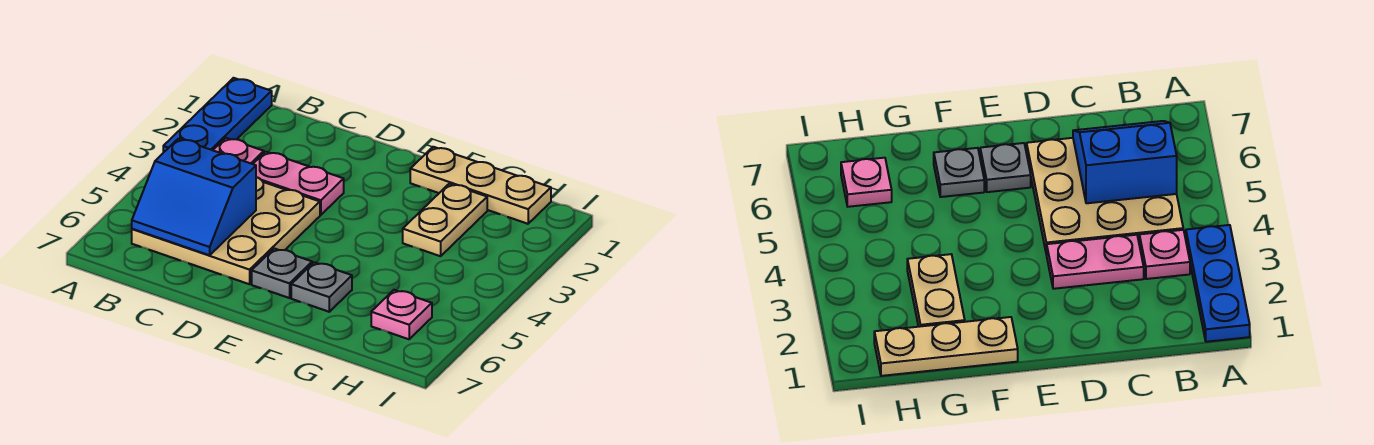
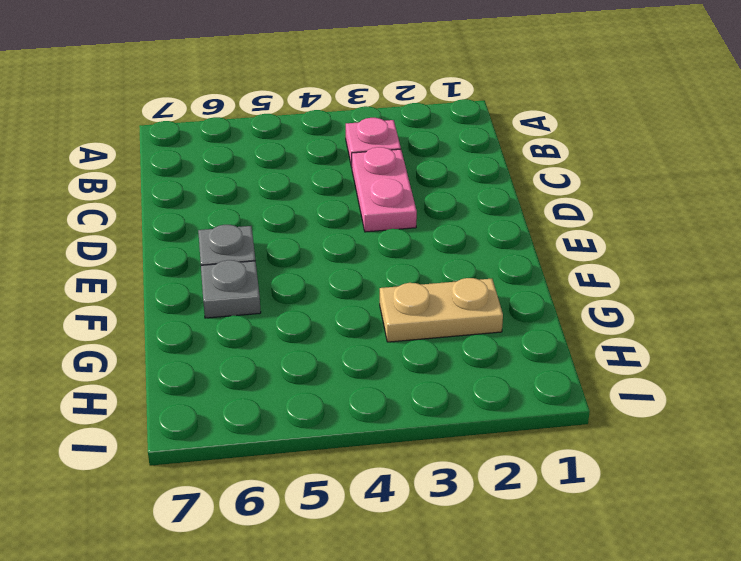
none -> blue 1x3 plate [163,78,272,153]
none -> tan 3x3 plate [132,177,320,284]

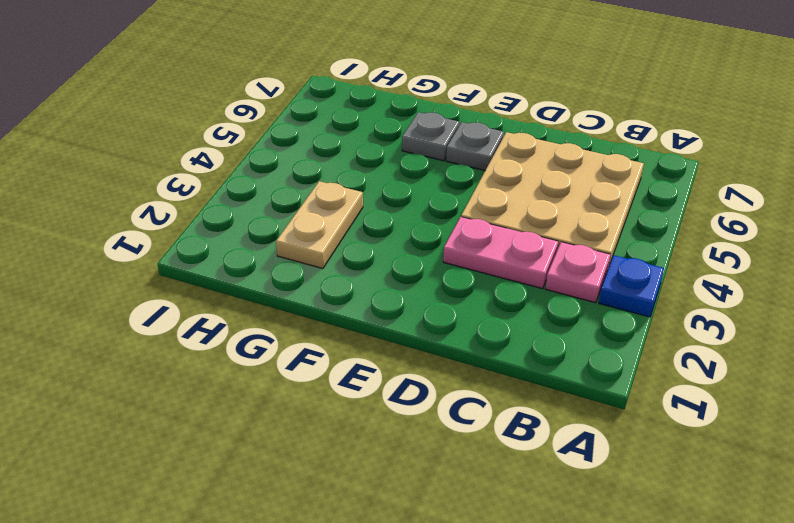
blue 1x1 plate [599,255,664,317] -> blue 1x3 plate [163,78,272,153]
none -> tan 1x3 plate [410,147,551,224]
none -> pink 1x1 plate [371,290,432,339]

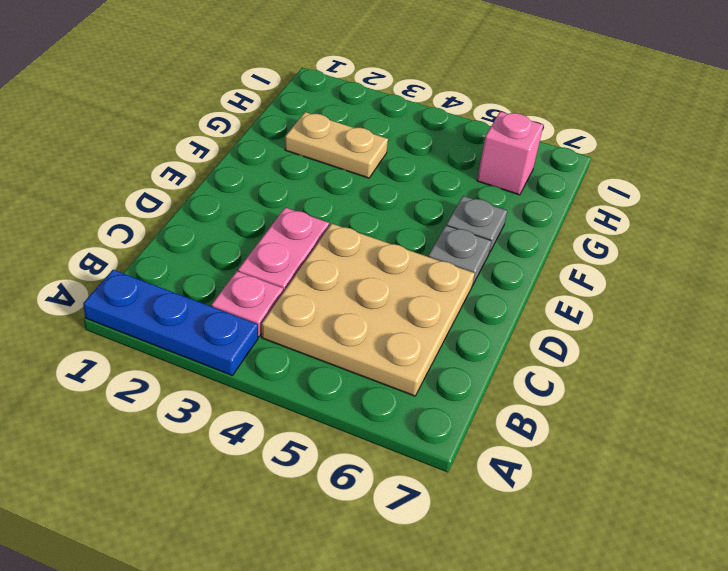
pink 1x1 brick [477,111,543,195] -> pink 1x1 plate [371,290,432,339]
none -> tan 1x3 plate [410,147,551,224]
none -> blue 2x2 slope [132,139,256,255]

